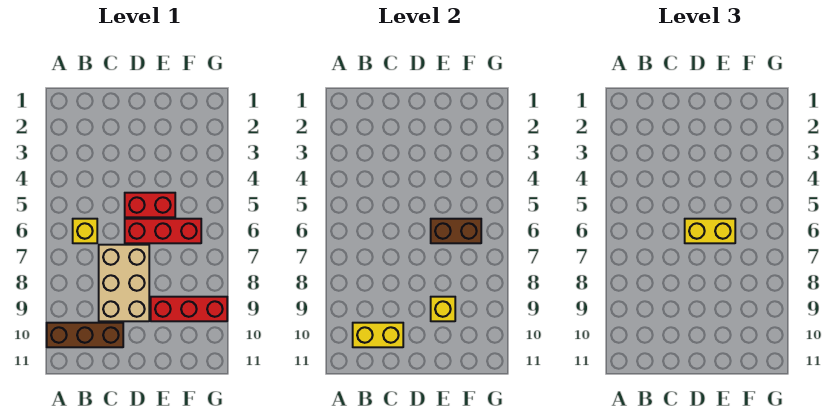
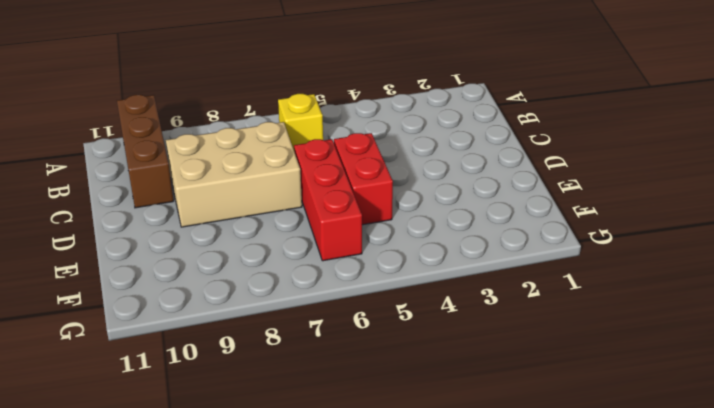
none -> red 1x3 brick [151,297,227,321]
none -> yellow 1x2 brick [353,323,403,347]

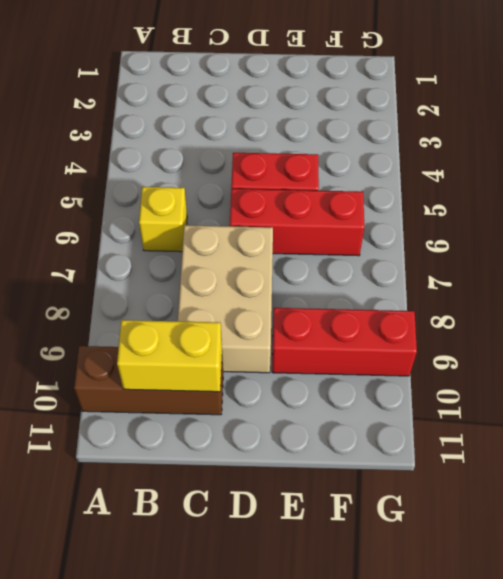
none -> brown 1x2 brick [431,219,481,243]
none -> yellow 1x1 brick [431,297,455,321]

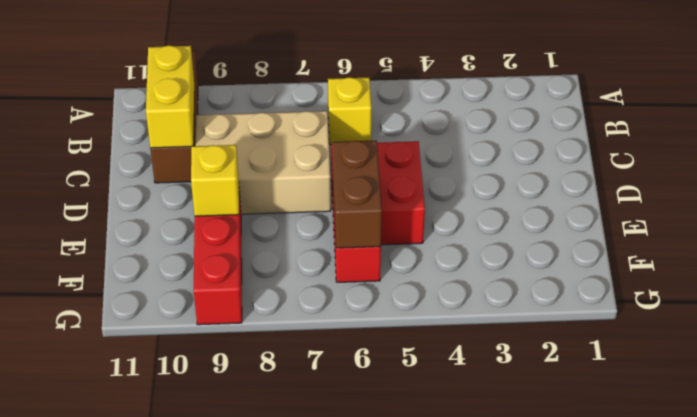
none -> yellow 1x2 brick [685,219,735,243]

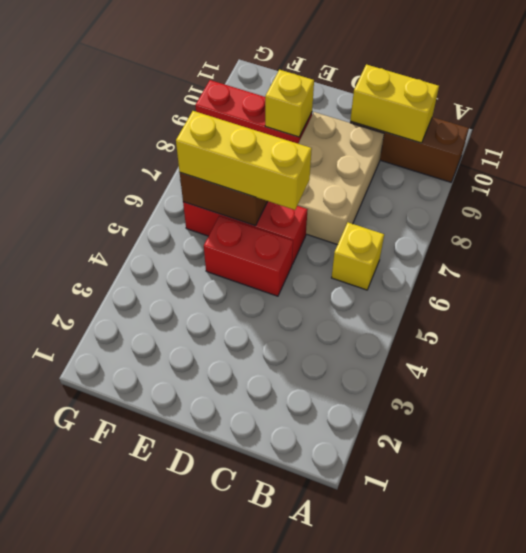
yellow 1x3 brick [176,111,312,210] -> yellow 1x2 brick [685,219,735,243]

